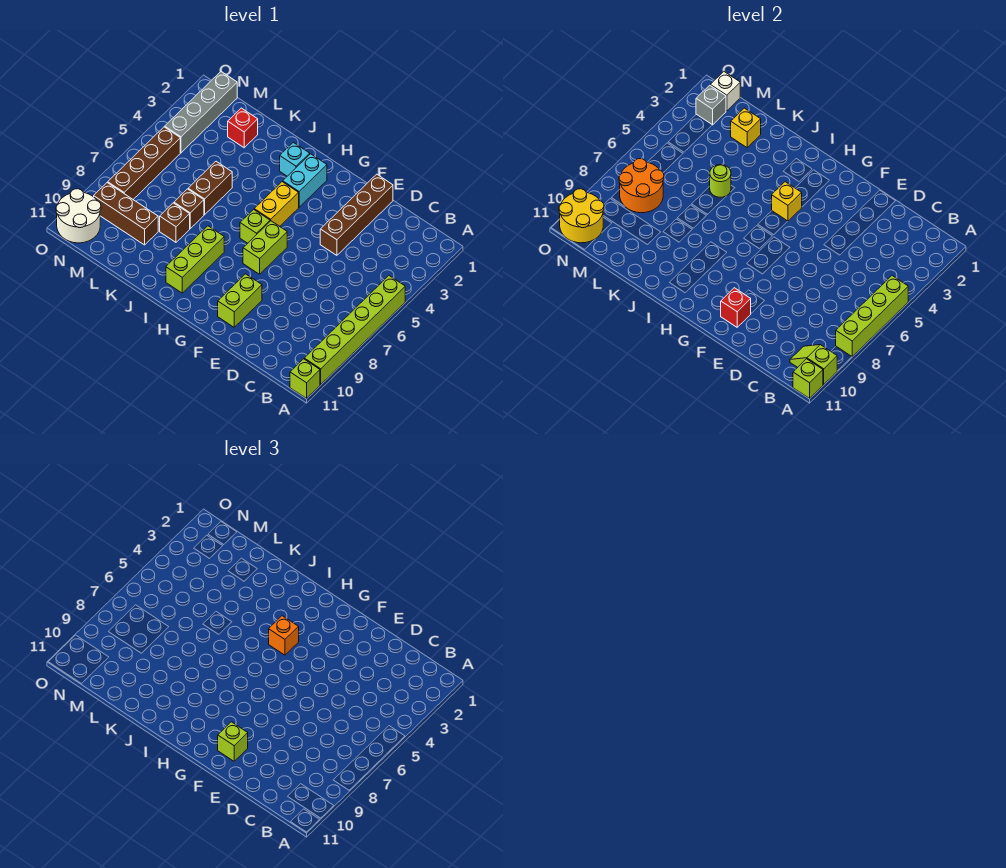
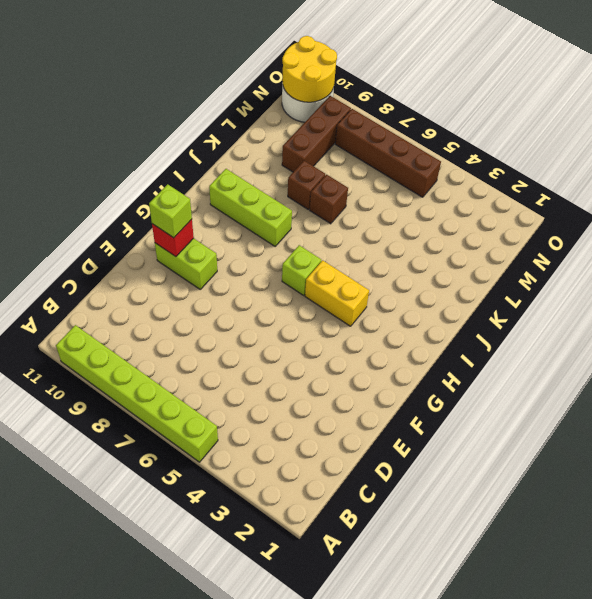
none -> lime 1x1 brick [290,359,320,398]
none -> brown 1x4 brick [320,174,393,255]
none -> lime 1x2 brick [243,221,287,274]
none -> cyan 1x2 brick [283,154,327,207]

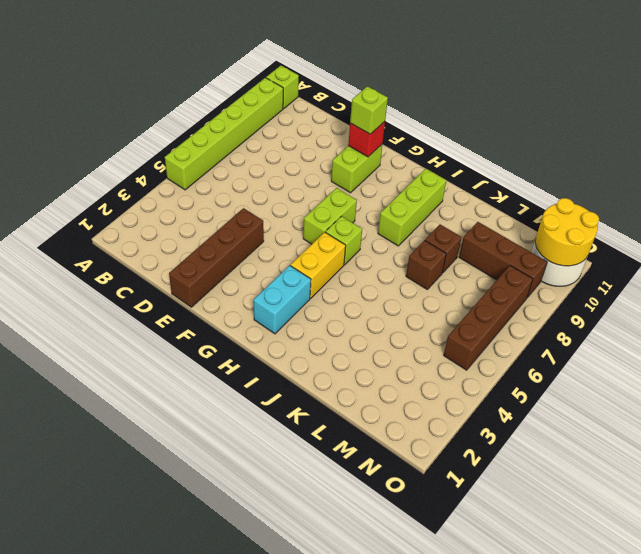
none -> cyan 1x1 brick [280,142,310,176]
none -> brown 1x2 brick [188,161,232,215]
none -> red 1x1 brick [228,108,258,148]
none -> grey 1x4 brick [165,72,237,153]

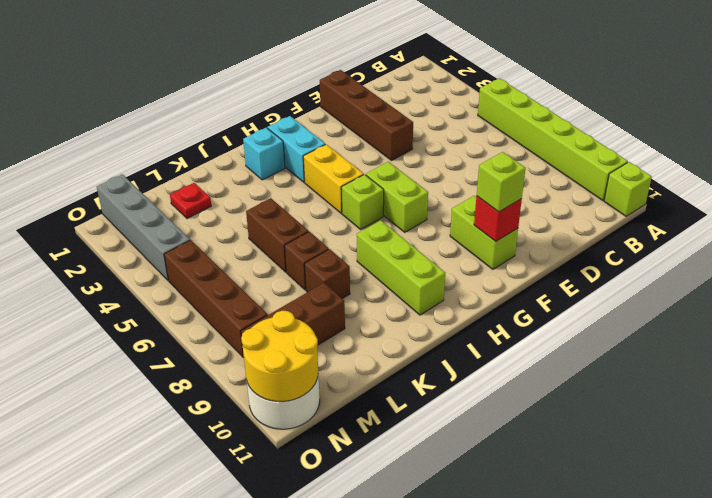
red 1x1 plate [170,183,211,219] -> red 1x1 brick [228,108,258,148]
none -> lime 1x4 brick [836,276,908,357]
none -> lime 1x2 slope [790,345,837,384]
none -> lime 1x1 brick [793,359,823,398]
none -> yellow 1x1 brick [772,182,802,221]

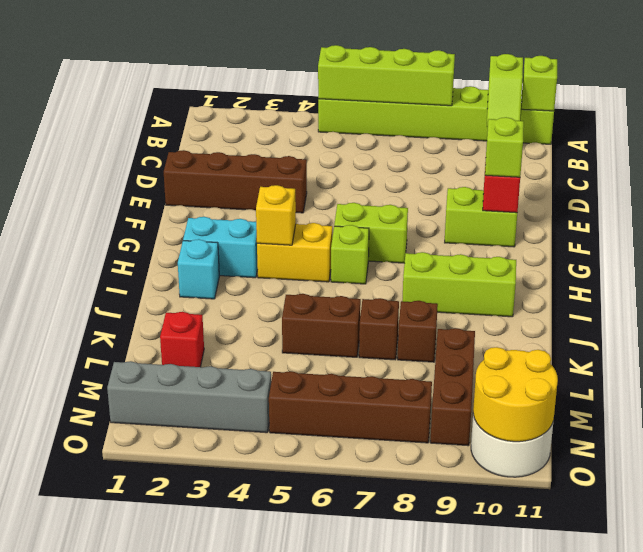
none -> lime 1x1 round brick [710,165,731,197]
none -> yellow 1x1 brick [731,108,761,148]
none -> orange 2x2 round brick [619,159,664,213]
none -> white 1x1 brick [710,72,740,111]

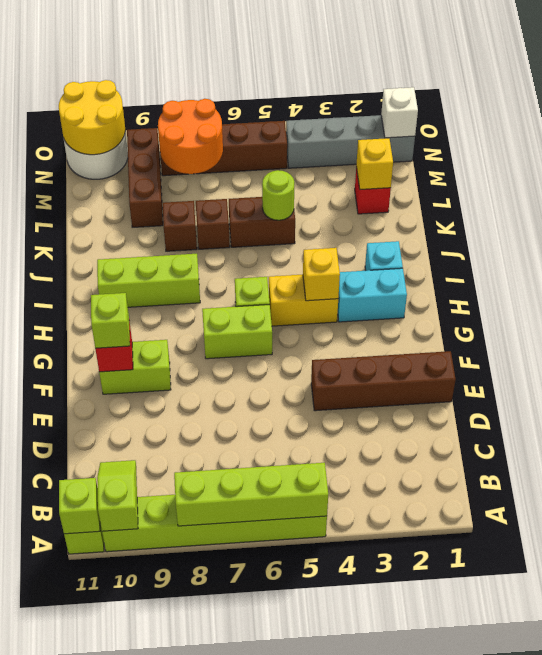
none -> grey 1x1 brick [696,85,726,125]
none -> orange 1x1 brick [269,616,299,655]

